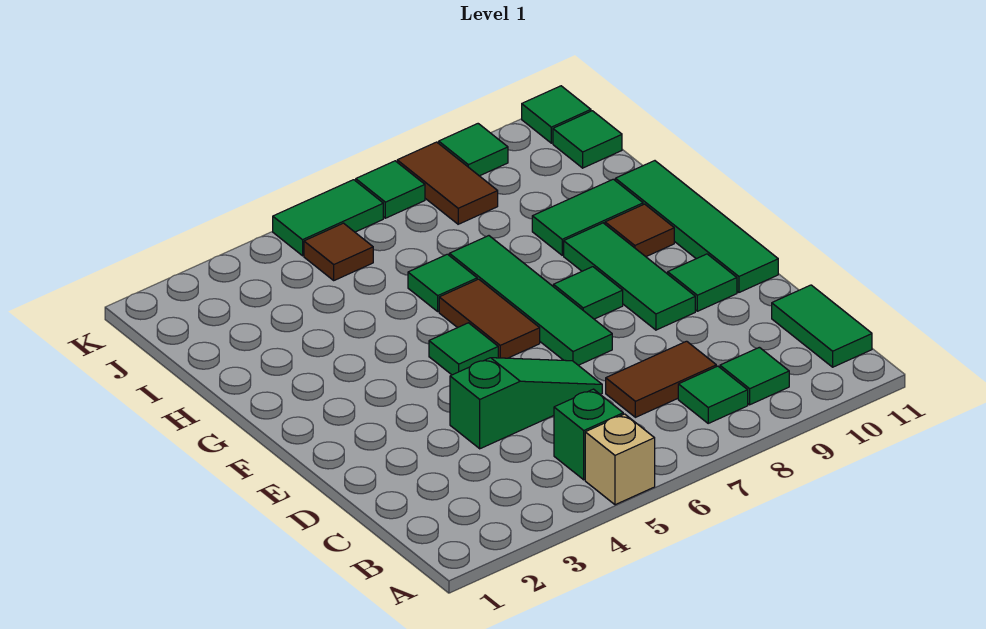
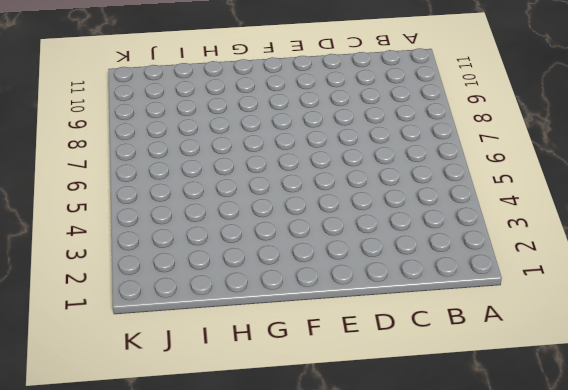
none -> tan 1x1 brick [585,414,655,505]
none -> green 1x1 brick [554,389,623,480]
none -> green 1x1 tile [678,366,748,423]

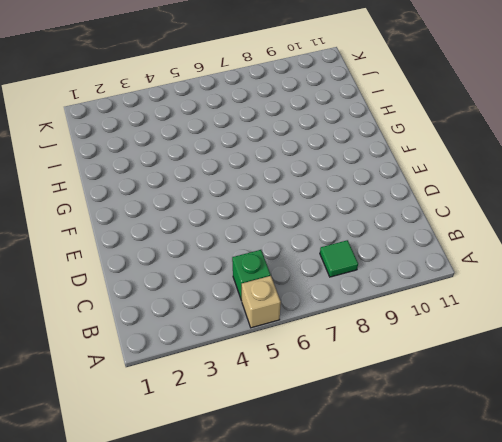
none -> green 1x1 tile [720,347,789,405]
none -> green 1x2 tile [772,285,872,367]
none -> brown 1x2 tile [606,341,716,417]

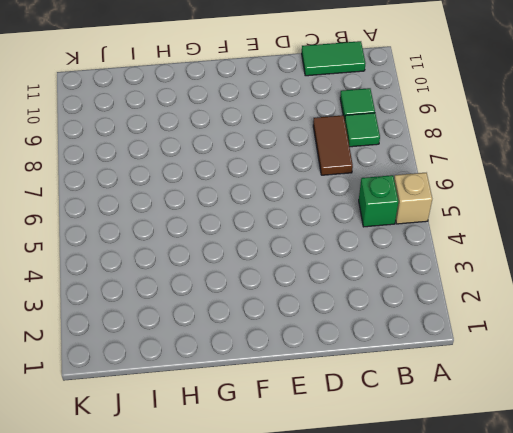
none -> green 1x3 slope [450,358,602,449]
none -> green 1x4 tile [449,236,612,365]
none -> green 1x3 tile [564,223,695,330]

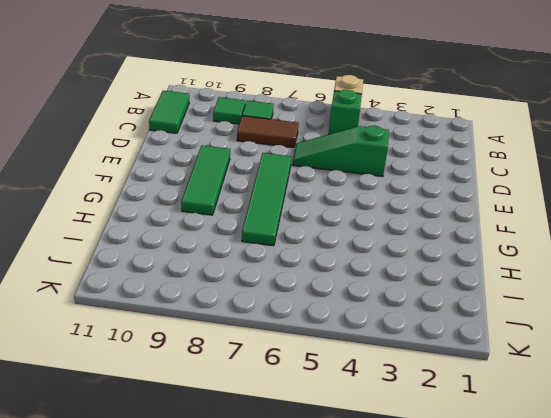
none -> green 1x1 tile [668,254,737,311]
none -> green 1x4 tile [615,161,778,292]
none -> green 1x1 tile [429,323,498,375]

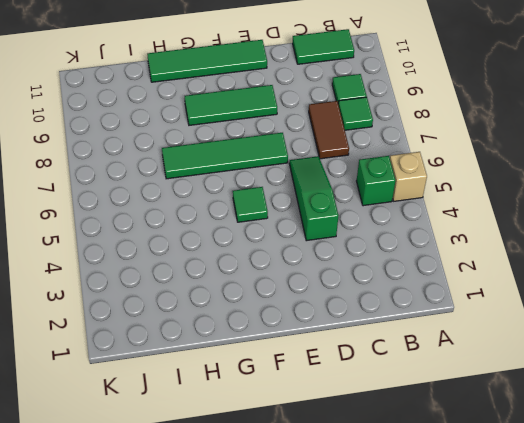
none -> green 1x1 tile [668,254,737,311]
none -> brown 1x2 tile [439,279,540,358]
none -> green 1x1 tile [553,267,623,319]

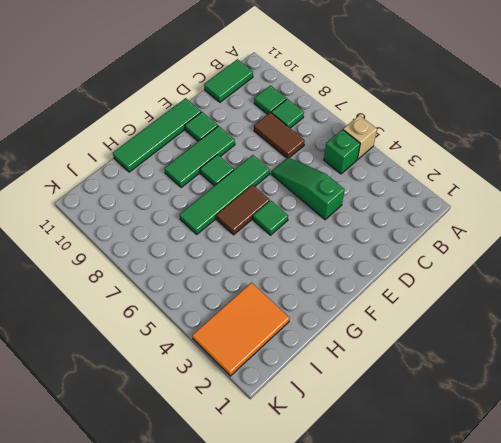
orange 2x3 tile [192,283,290,376] -> none
none -> brown 1x1 tile [605,204,674,257]
none -> green 1x1 tile [408,254,477,312]
none -> green 1x2 tile [532,179,643,255]

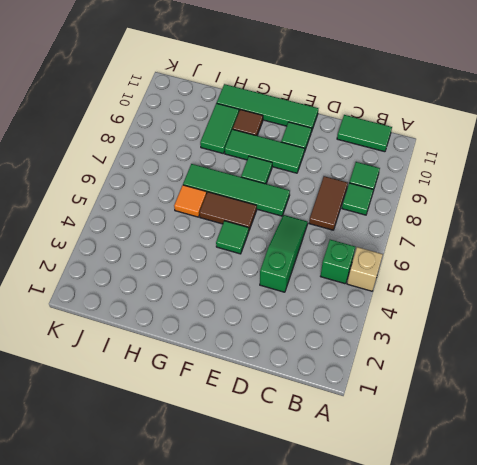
orange 1x1 tile [174,185,207,217] -> green 1x1 tile [408,254,477,312]
none -> brown 1x1 tile [304,223,373,280]
none -> brown 1x2 tile [397,142,498,224]
none -> green 1x1 tile [553,111,622,168]

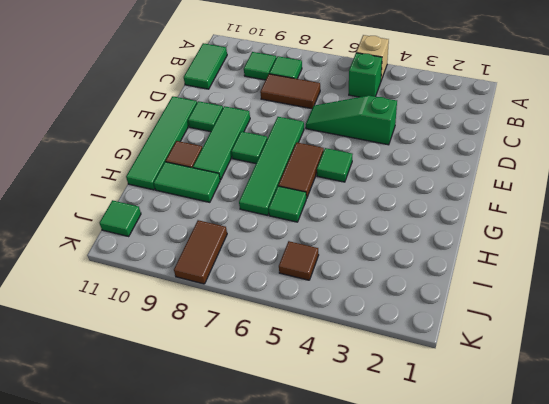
none -> green 1x2 tile [273,180,383,256]
none -> green 1x1 tile [356,161,425,218]
none -> green 1x1 tile [439,124,508,176]

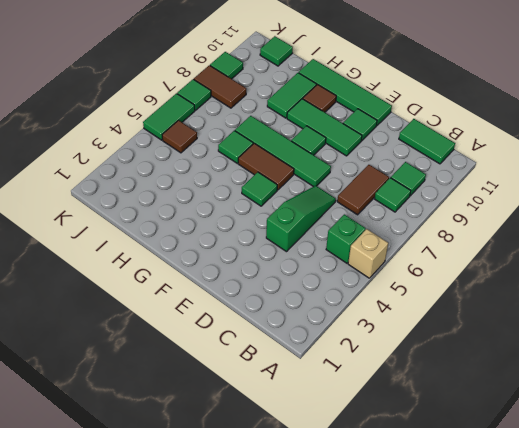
none -> green 1x1 tile [522,86,591,143]

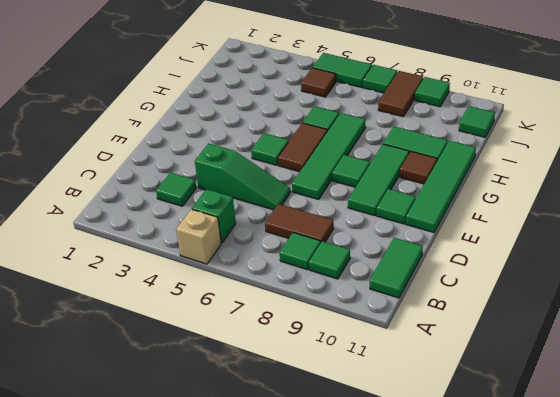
green 1x1 tile [156,172,196,206] -> green 1x1 tile moved to [522,86,591,143]

